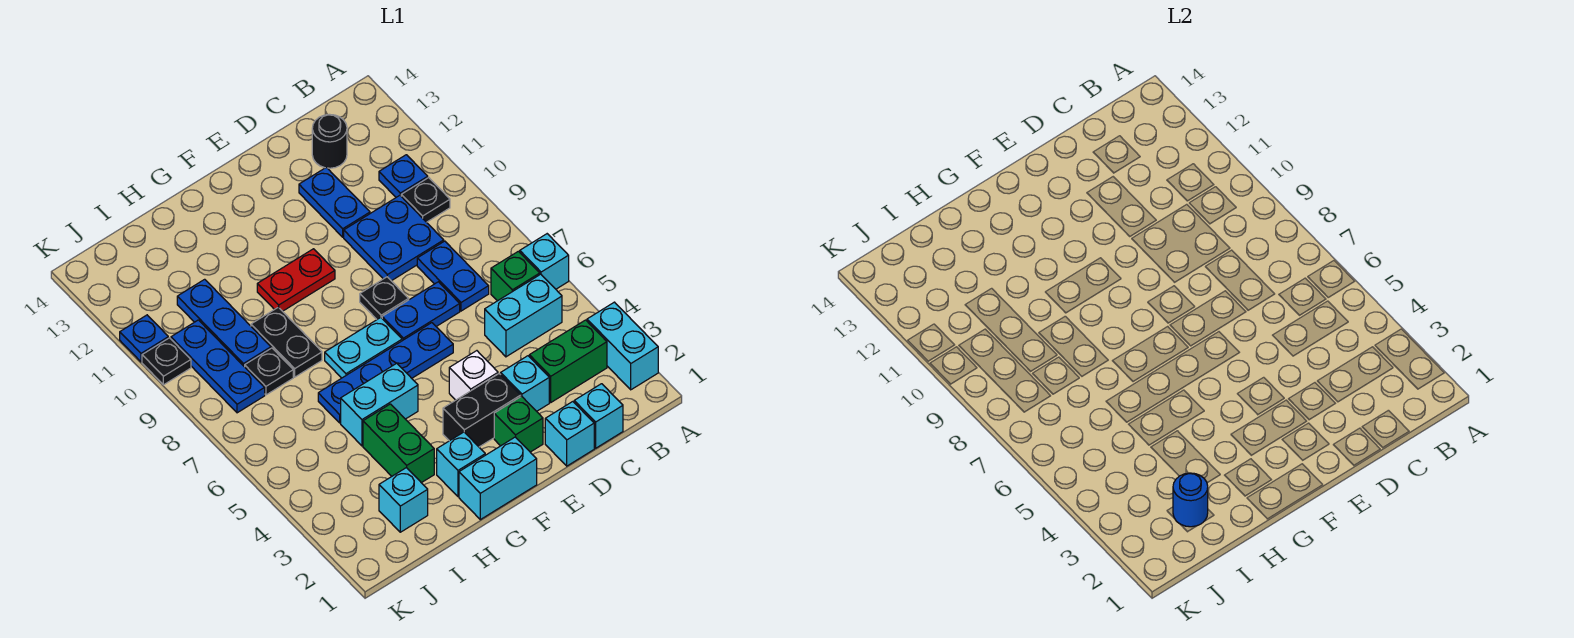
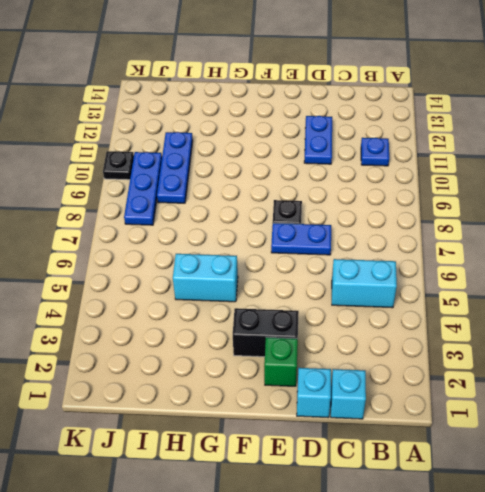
none -> cyan 1x2 brick [587,302,658,390]
none -> cyan 1x1 brick [520,234,569,289]
none -> green 1x2 brick [529,320,607,402]
none -> green 1x1 brick [491,251,540,301]

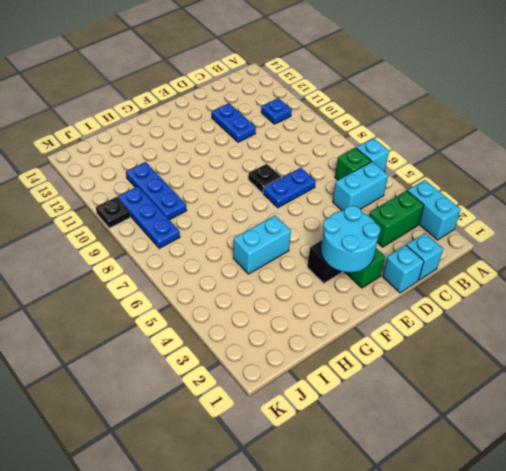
cyan 2x2 round brick [321,206,380,272] -> none
none -> black 1x1 plate [401,178,450,222]
none -> blue 1x2 plate [417,241,489,311]
none -> blue 2x2 plate [344,196,444,281]
none -> black 1x1 round brick [312,114,347,168]

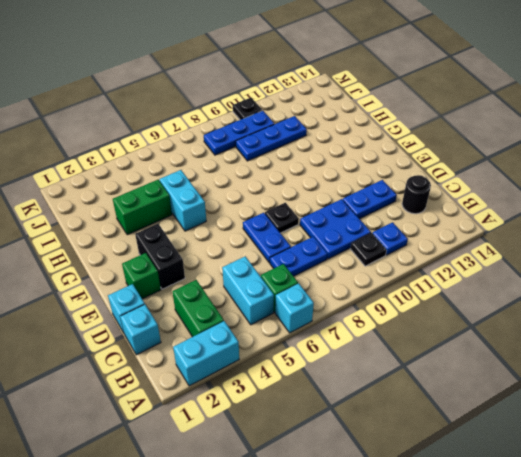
none -> cyan 1x1 brick [501,356,549,411]
none -> white 1x1 brick [449,351,498,400]
none -> blue 1x4 plate [318,323,453,423]
none -> cyan 1x2 brick [459,437,537,520]

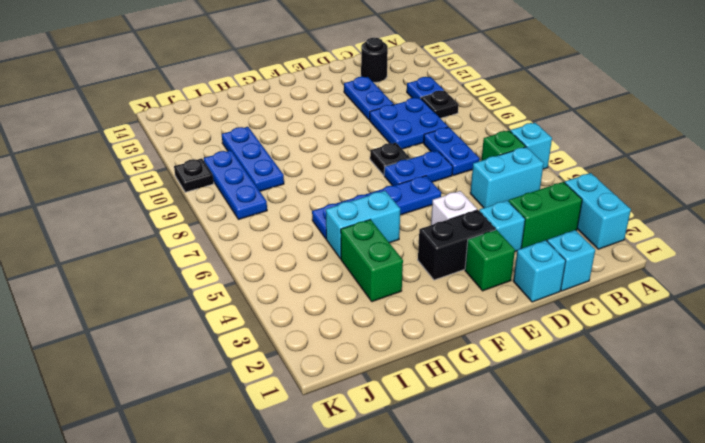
none -> cyan 1x2 brick [459,437,537,520]
none -> cyan 1x2 plate [325,318,402,378]
none -> red 1x2 plate [257,249,335,311]
none -> cyan 1x1 brick [437,432,485,497]

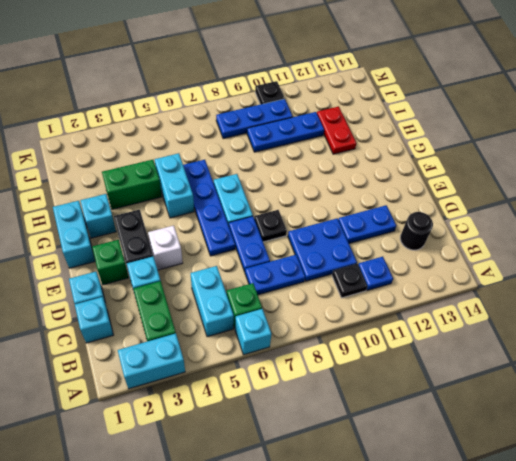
red 1x2 plate [317,106,357,154] -> red 1x2 plate moved to [257,249,335,311]
none -> black 1x2 plate [251,307,322,377]
none -> cyan 1x1 brick [379,468,428,532]
none -> black 1x1 plate [245,348,293,395]
none -> blue 1x1 plate [120,315,168,362]

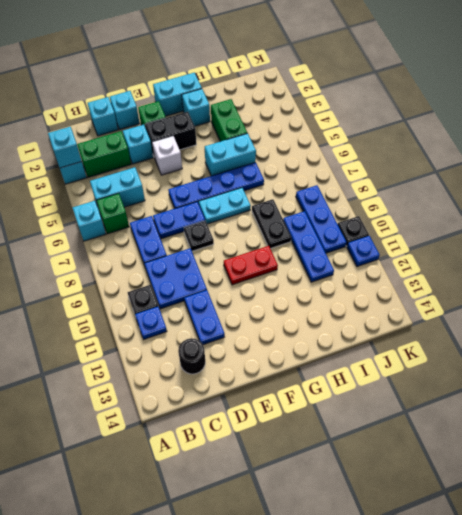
cyan 1x1 brick [48,127,82,168] -> cyan 1x1 brick moved to [379,468,428,532]
none -> black 1x1 plate [245,348,293,395]
none -> blue 1x1 round brick [1173,473,1208,527]

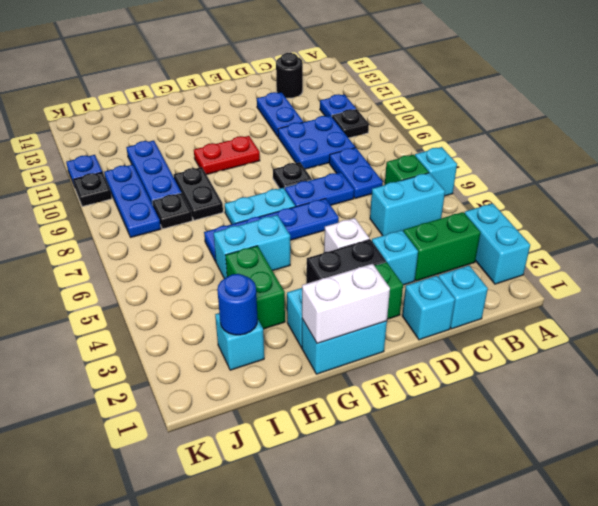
white 1x2 brick [302,264,390,344] -> none

